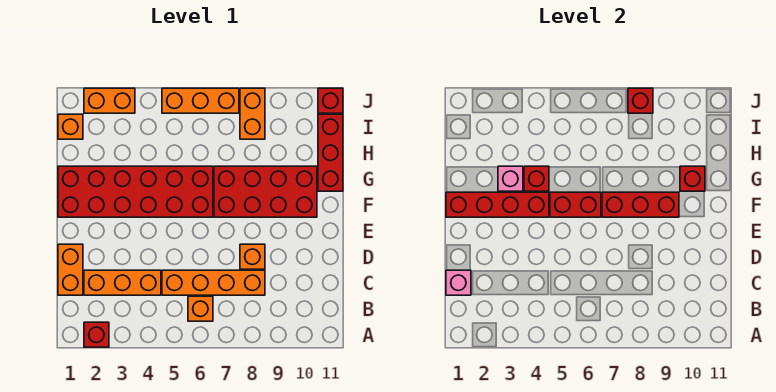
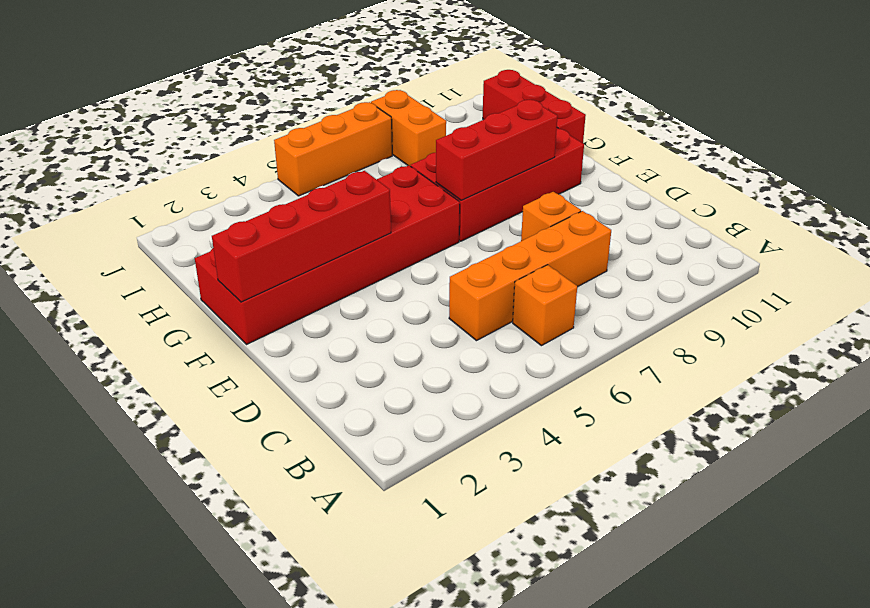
none -> red 1x1 brick [84,322,109,347]
none -> orange 1x2 brick [58,244,83,295]
none -> orange 1x3 brick [84,270,161,295]

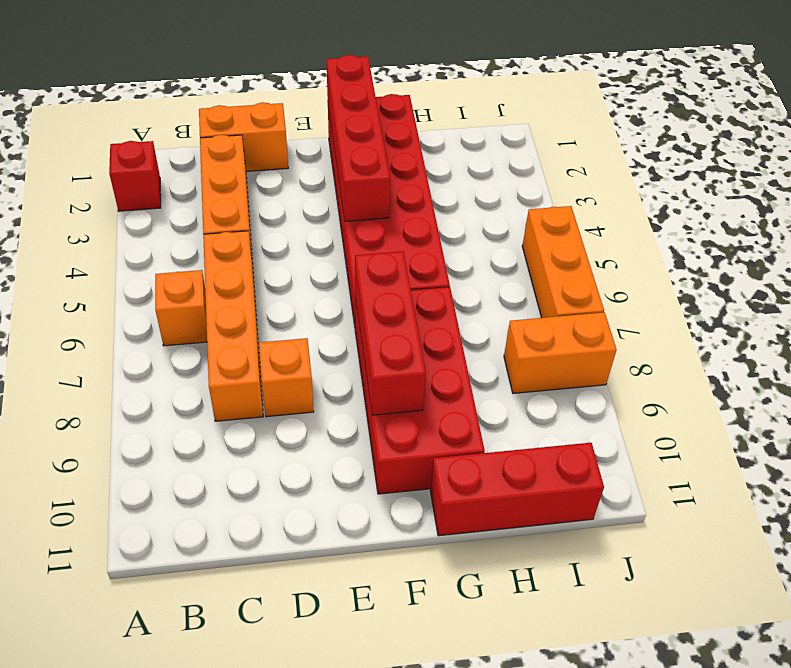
none -> orange 1x1 brick [58,114,83,139]
none -> orange 1x2 brick [84,88,135,113]
none -> red 1x1 brick [318,88,343,113]

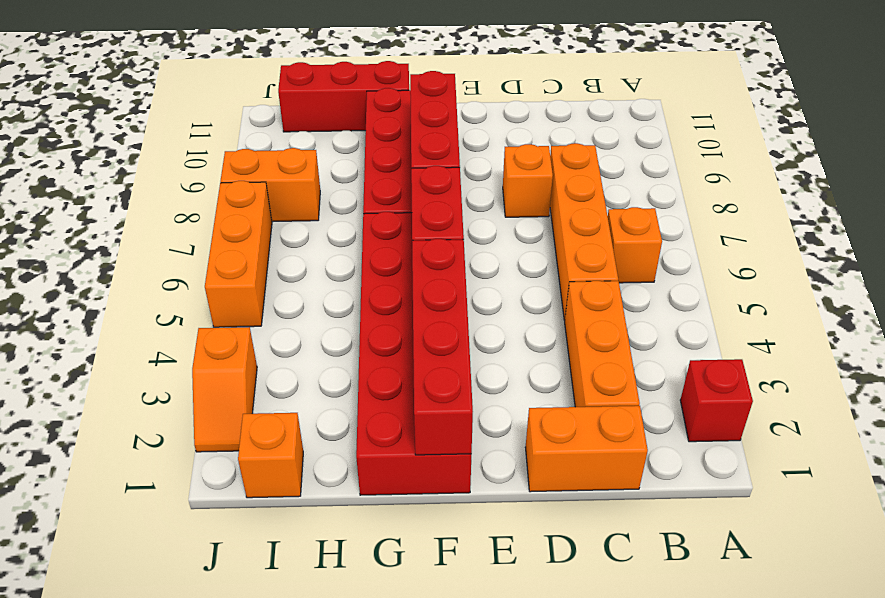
orange 1x2 slope [192,327,257,452] -> orange 1x2 brick [84,88,135,113]
none -> red 1x1 brick [318,88,343,113]
none -> pink 1x1 brick [446,270,471,295]
none -> pink 1x1 brick [498,166,523,191]

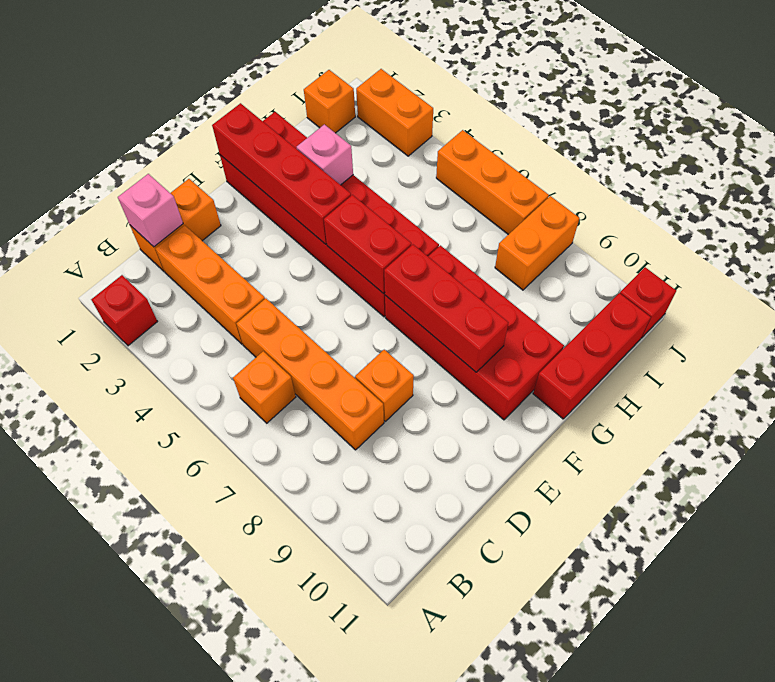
none -> red 1x1 brick [524,166,549,191]
none -> red 1x1 brick [680,166,705,191]
none -> red 1x1 brick [628,88,653,113]

